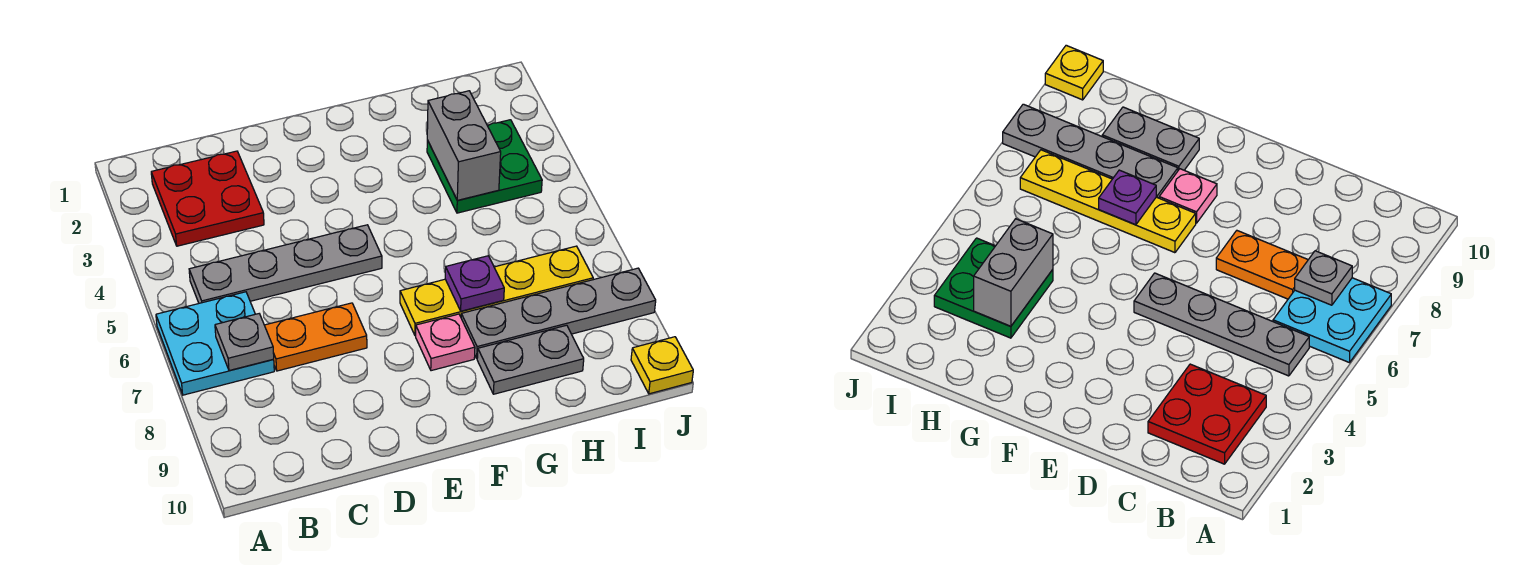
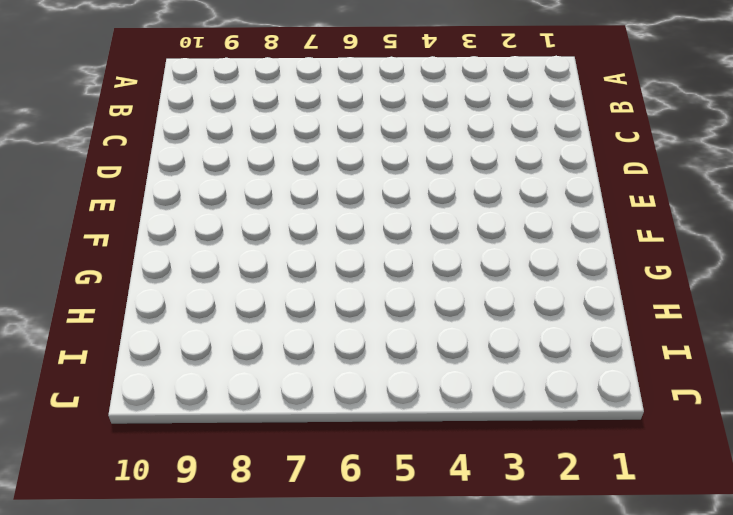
none -> cyan 2x2 plate [156,292,274,395]
none -> red 2x2 plate [151,151,264,246]
none -> grey 1x4 plate [189,225,382,303]

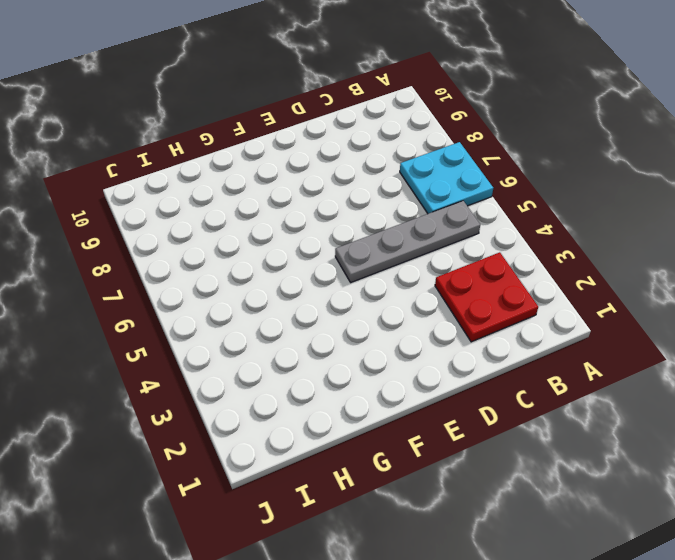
none -> orange 1x2 plate [264,303,367,371]
none -> yellow 1x4 plate [400,246,593,335]
none -> pink 1x1 plate [416,314,475,371]

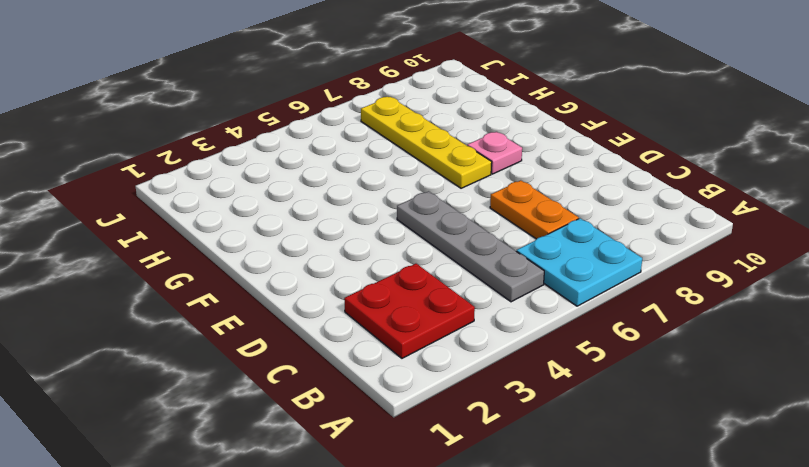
none -> grey 1x4 plate [461,268,656,358]
none -> grey 1x2 plate [477,325,584,394]
none -> green 2x2 plate [427,120,542,213]

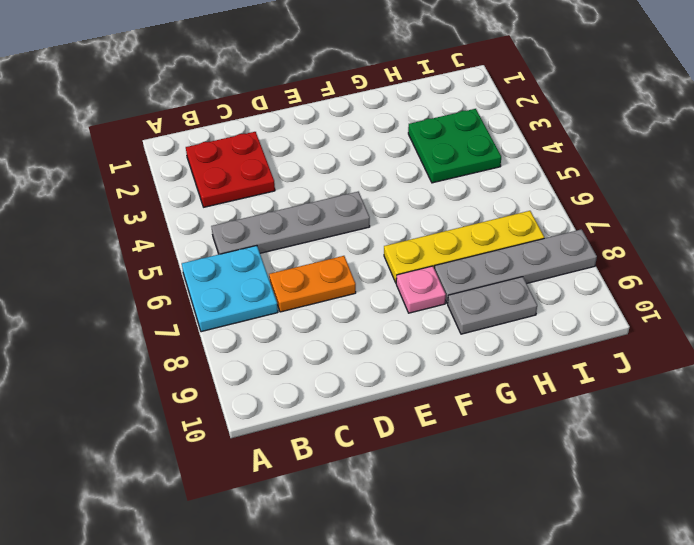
none -> yellow 1x1 plate [631,337,693,394]
none -> grey 1x1 plate [215,314,274,371]
none -> purple 1x1 plate [445,256,504,311]

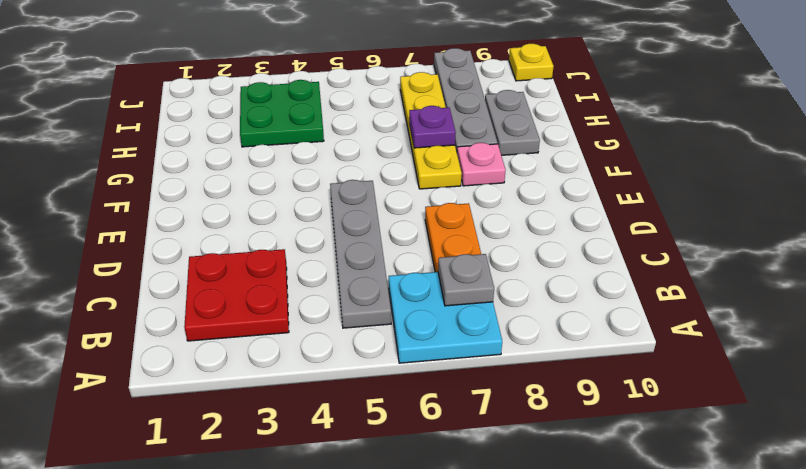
none -> grey 1x2 brick [427,91,501,200]

